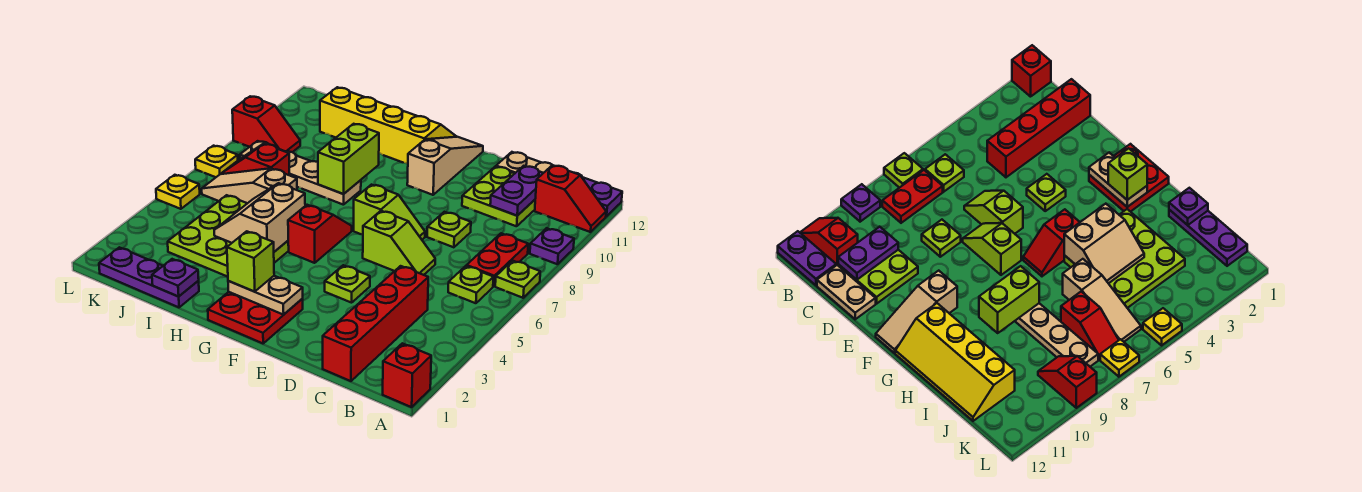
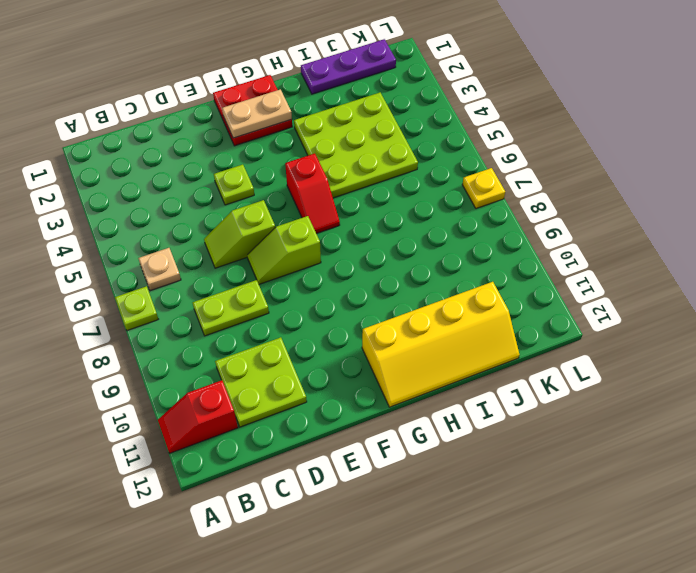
tan 1x1 plate [138,248,181,291] -> lime 1x1 plate [448,266,493,303]
lime 1x2 plate [193,280,269,336] -> lime 1x1 plate [427,212,471,247]
none -> red 1x1 brick [383,343,431,407]
none -> purple 1x1 plate [530,228,574,264]
none -> purple 1x2 plate [576,173,622,216]
none -> red 1x2 plate [467,233,528,286]

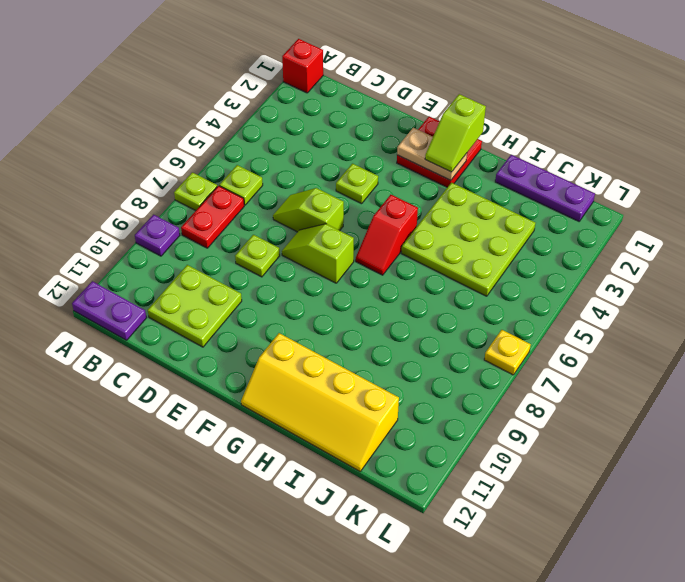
lime 1x2 slope [425,94,486,172] -> lime 1x1 brick [227,231,274,292]
none -> red 1x2 slope [535,165,606,232]
none -> red 1x4 brick [323,266,428,381]
none -> tan 1x2 plate [496,152,552,173]
none -> tan 1x3 slope [407,137,483,195]

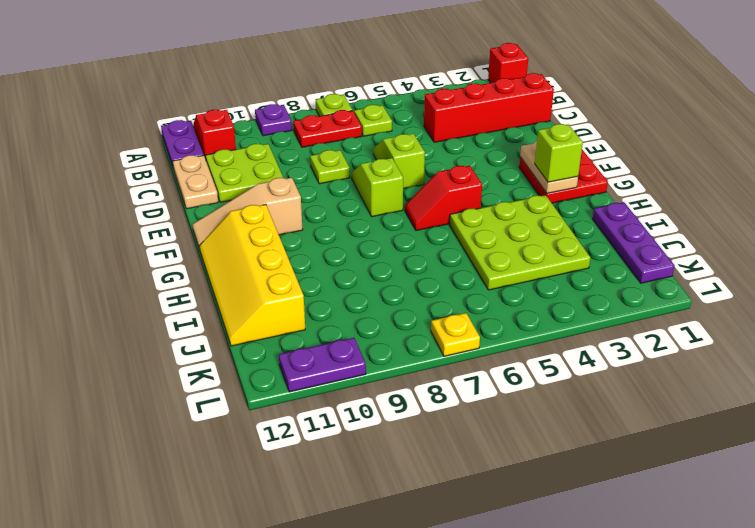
purple 1x2 plate [279,338,366,392] -> purple 1x2 plate moved to [490,166,543,216]
none -> lime 1x1 plate [325,265,370,303]
none -> tan 1x4 plate [240,141,361,205]
none -> tan 1x3 slope [202,168,297,203]
none -> red 1x2 slope [221,144,290,175]

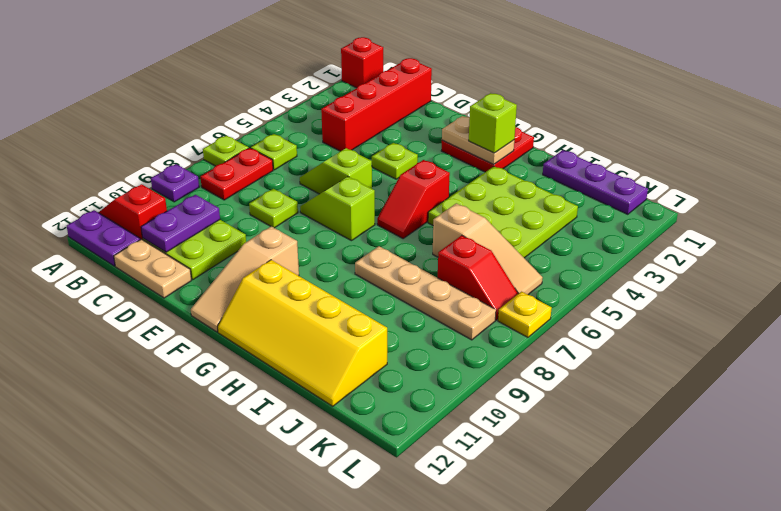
none -> red 1x2 slope [232,96,300,152]
none -> yellow 1x1 plate [156,175,200,209]
none -> tan 2x2 slope [214,183,305,252]
none -> lime 1x2 brick [318,124,379,194]

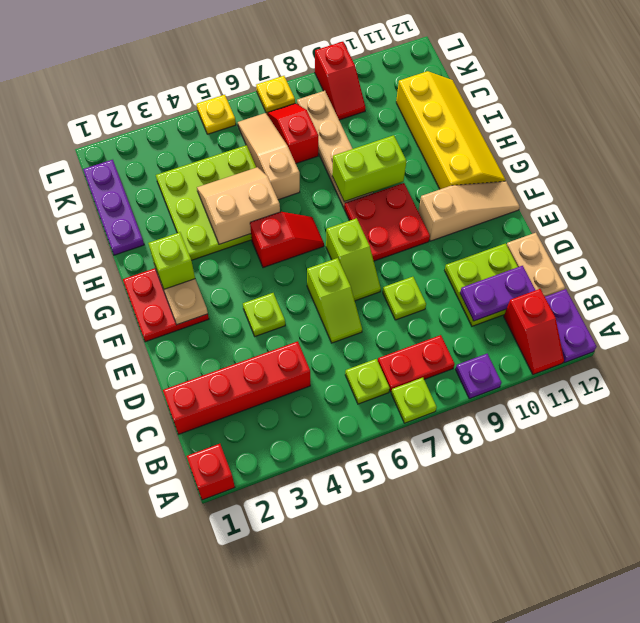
red 2x2 plate [344,183,430,261] -> none
none -> purple 1x1 plate [152,259,199,297]

